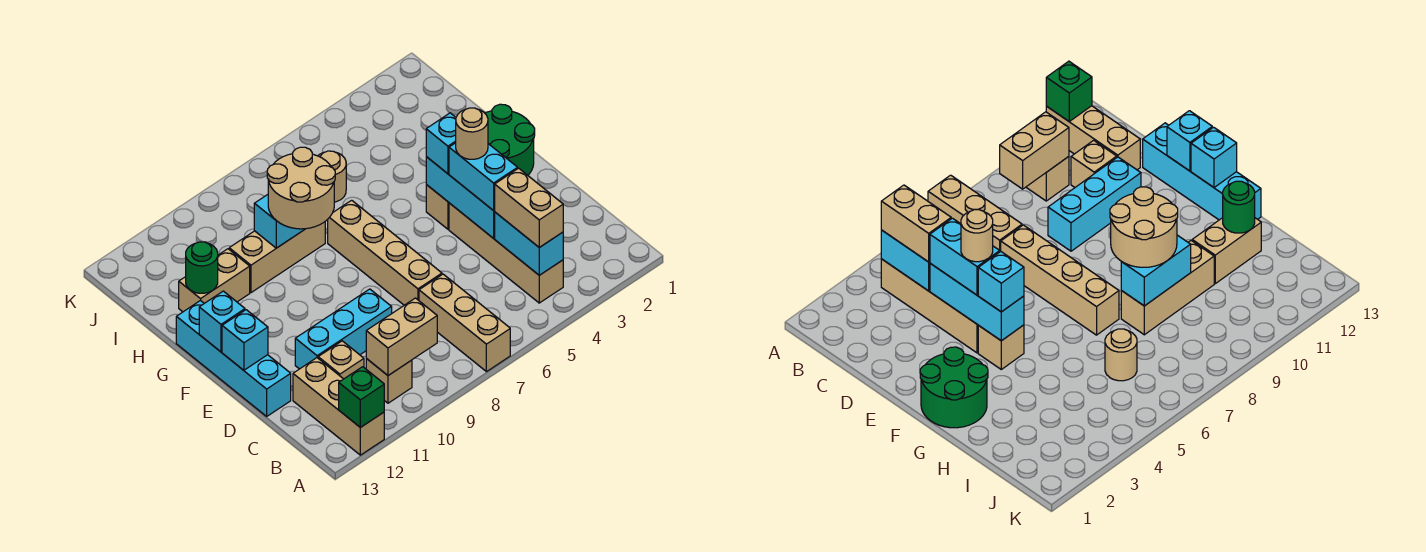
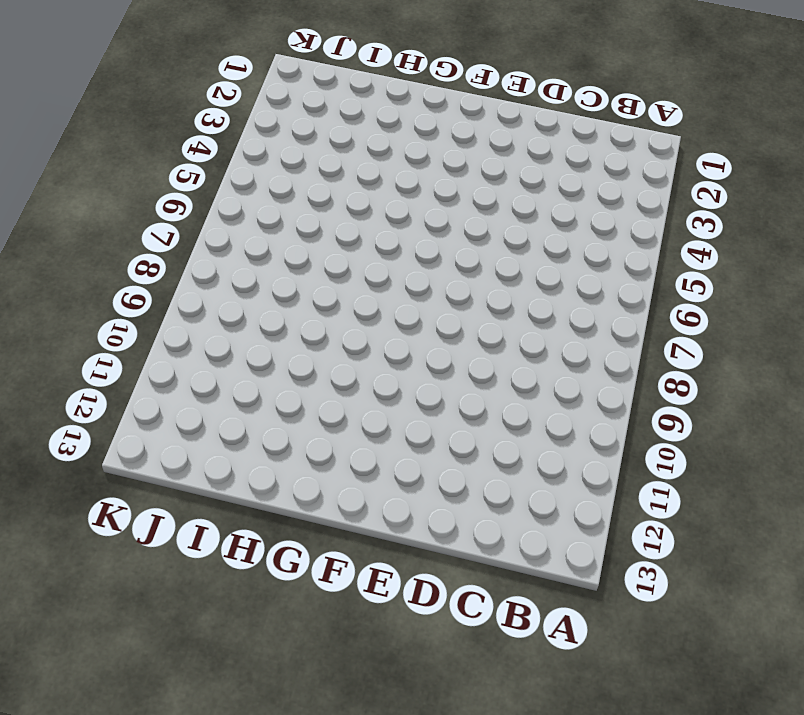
none -> tan 1x3 brick [419,274,510,372]
none -> tan 1x3 brick [293,358,384,455]
none -> tan 1x4 brick [449,203,563,303]

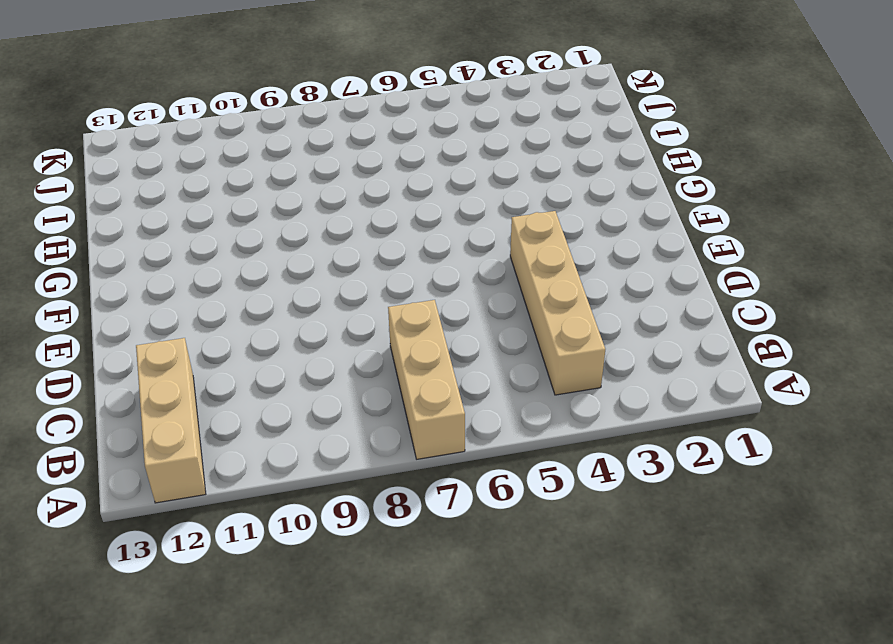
none -> tan 1x1 brick [366,359,412,403]
none -> tan 1x1 brick [318,341,364,379]
none -> tan 1x4 brick [328,200,442,305]

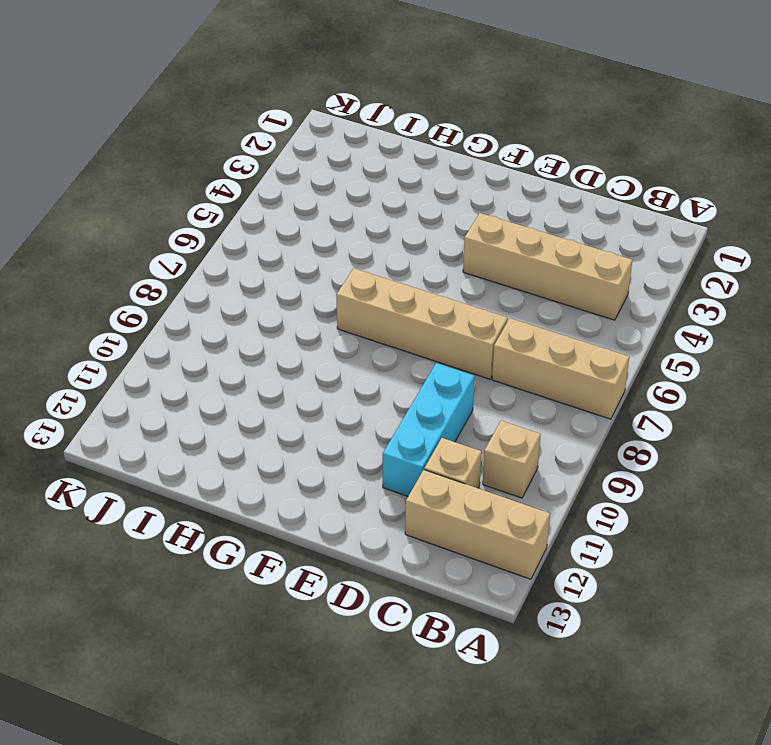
none -> cyan 1x4 brick [176,300,291,416]
none -> green 2x2 round brick [485,104,535,175]
none -> tan 1x1 brick [426,185,449,229]

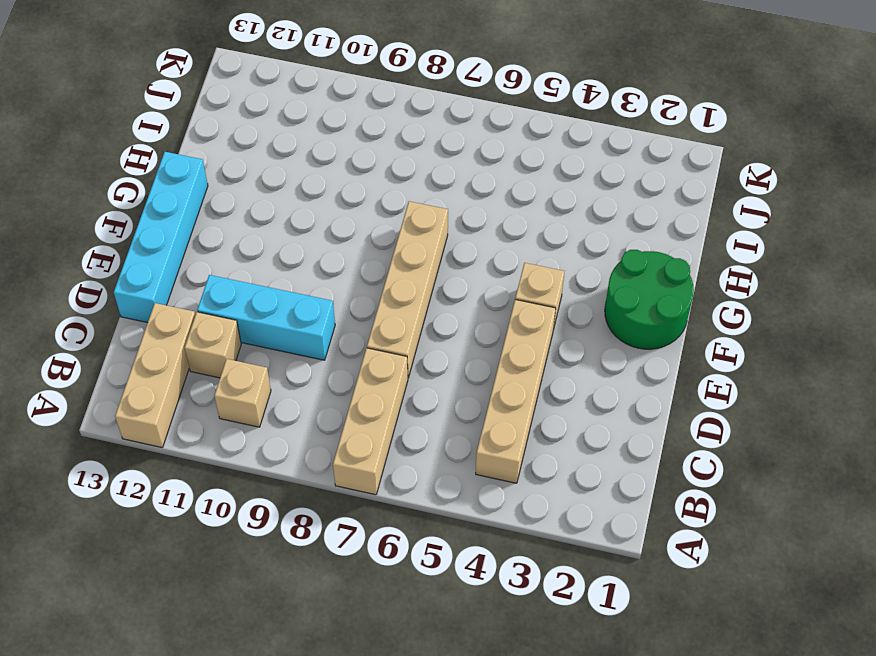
none -> tan 1x3 brick [229,222,325,293]
none -> tan 1x2 brick [179,249,250,312]
none -> tan 1x1 round brick [318,151,346,202]

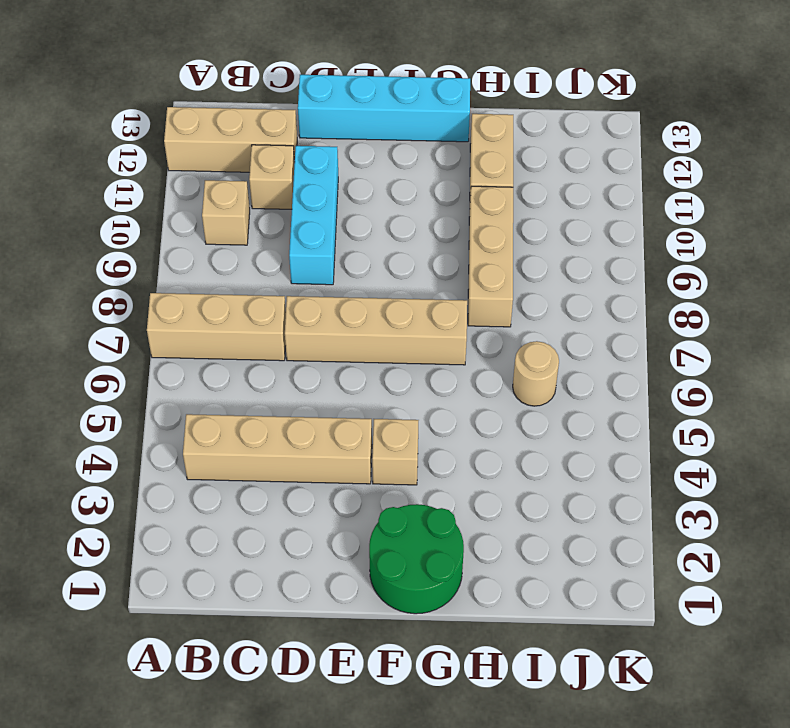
none -> green 1x1 brick [339,367,384,427]
none -> cyan 1x2 brick [495,212,563,275]
none -> tan 1x2 brick [366,298,437,375]

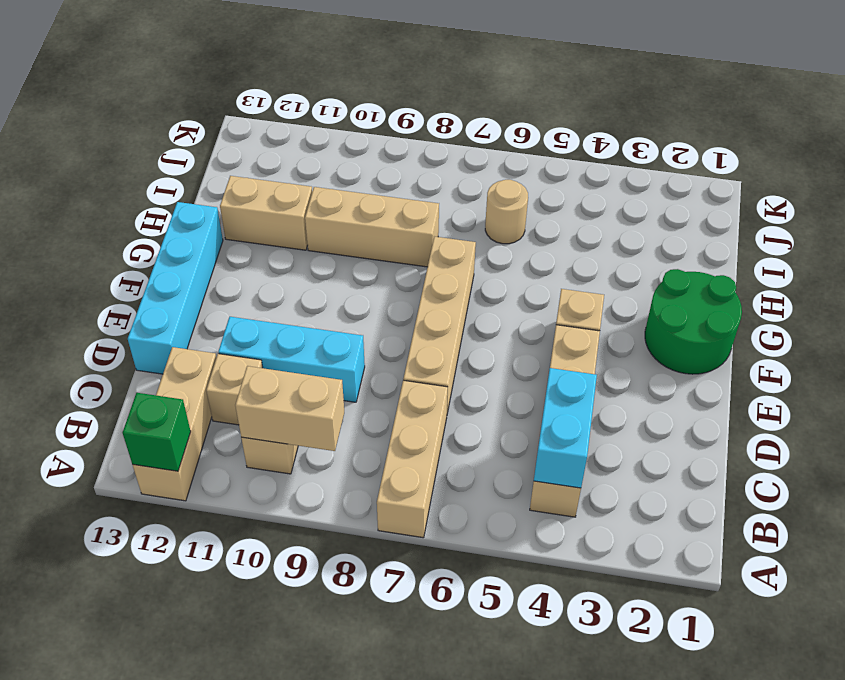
none -> cyan 1x3 brick [426,157,495,238]
none -> cyan 1x1 brick [222,310,268,370]
none -> cyan 1x1 brick [199,291,245,352]

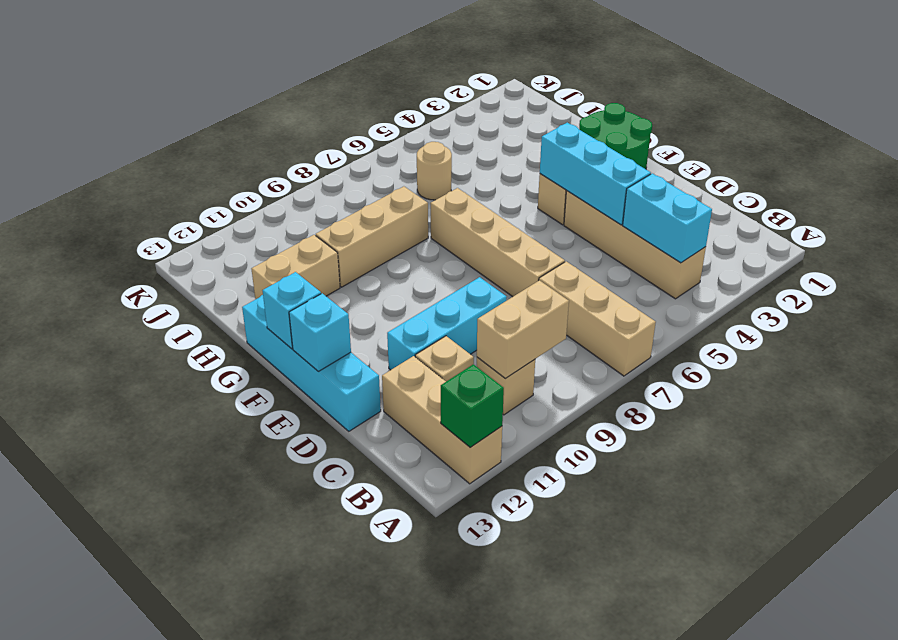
none -> cyan 1x2 brick [254,195,305,248]
none -> green 1x1 round brick [186,242,218,293]
none -> tan 1x2 brick [495,168,563,247]

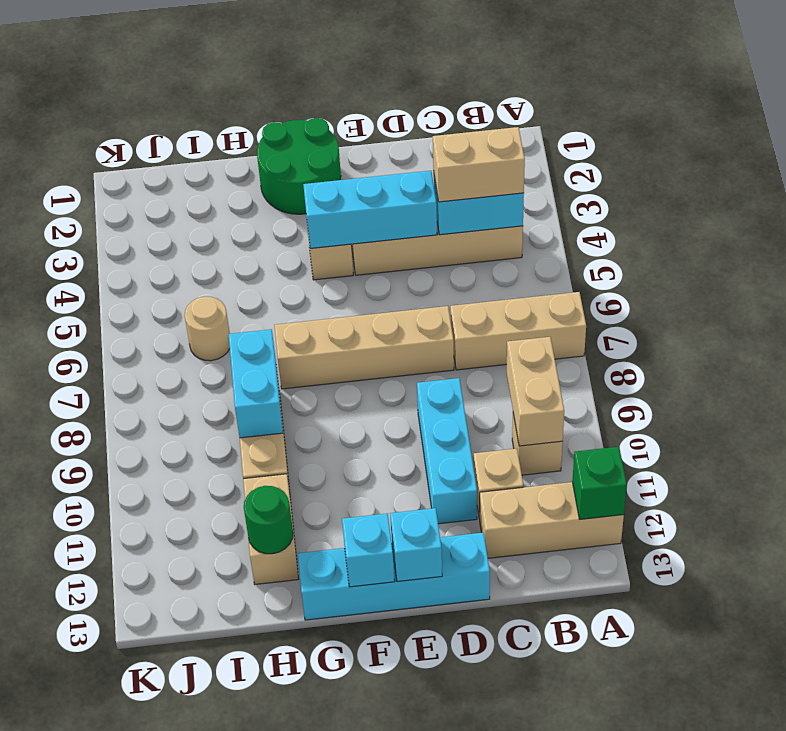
none -> cyan 1x2 brick [449,143,518,211]
none -> cyan 1x1 brick [426,113,456,174]
none -> tan 2x2 round brick [267,147,335,229]

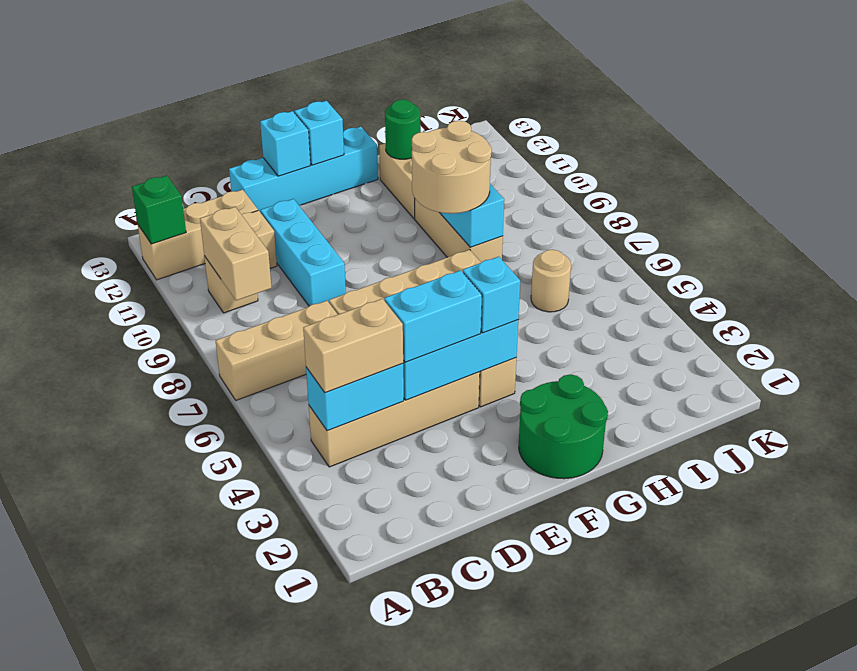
none -> tan 1x1 round brick [456,108,488,159]

